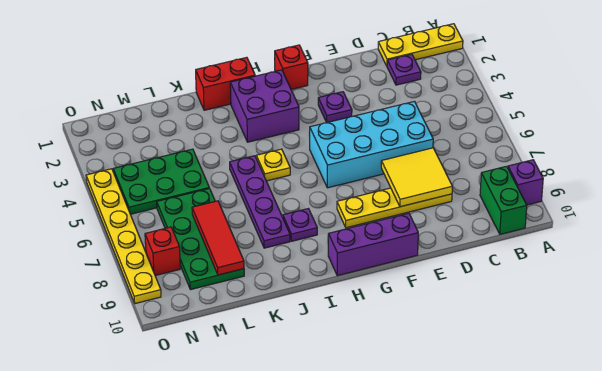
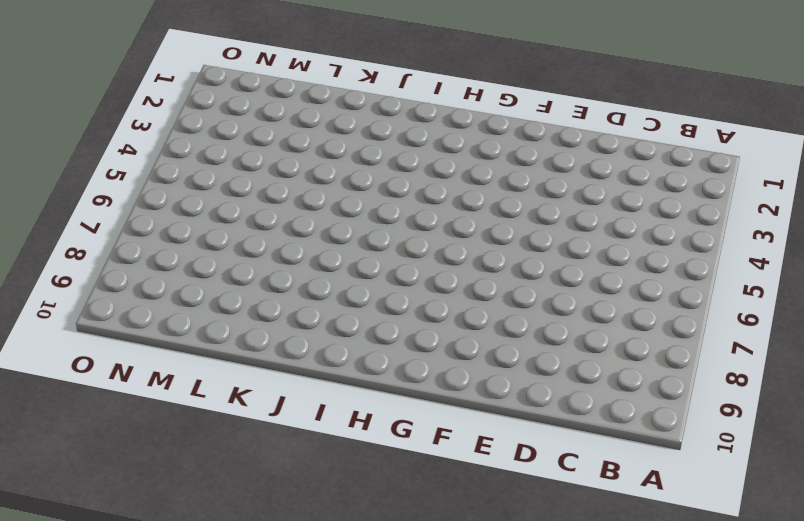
none -> yellow 1x3 plate [378,24,463,66]
none -> purple 1x1 brick [508,160,543,205]
none -> green 1x2 brick [480,166,527,234]

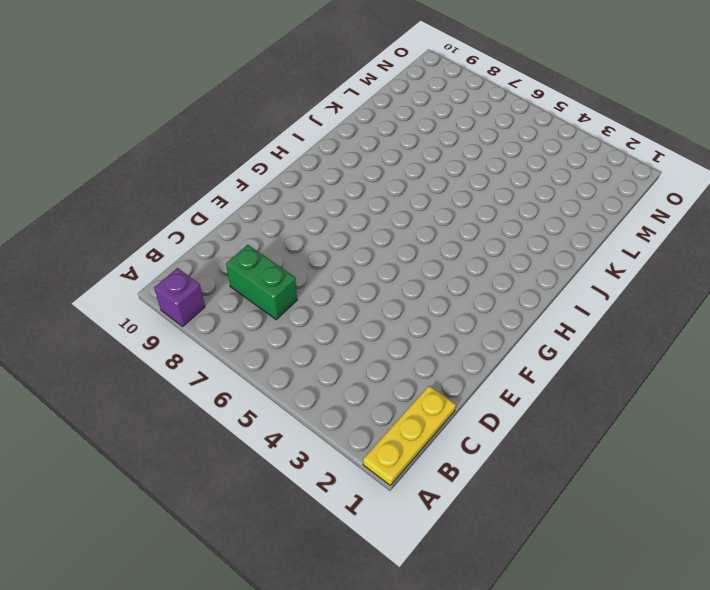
green 1x2 brick [226,245,297,319] -> green 1x2 brick moved to [480,166,527,234]
none -> purple 1x1 plate [387,54,421,85]
none -> cyan 2x4 brick [310,101,433,188]
none -> yellow 1x4 plate [337,188,452,228]

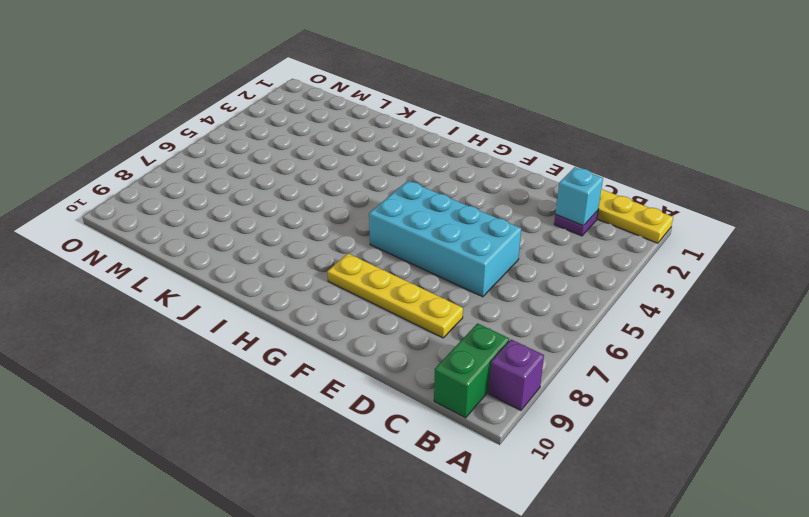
cyan 1x1 brick [555,167,603,226] -> none
none -> purple 1x1 plate [318,92,352,123]
none -> purple 1x3 brick [328,213,418,276]
none -> red 1x1 brick [275,45,308,89]

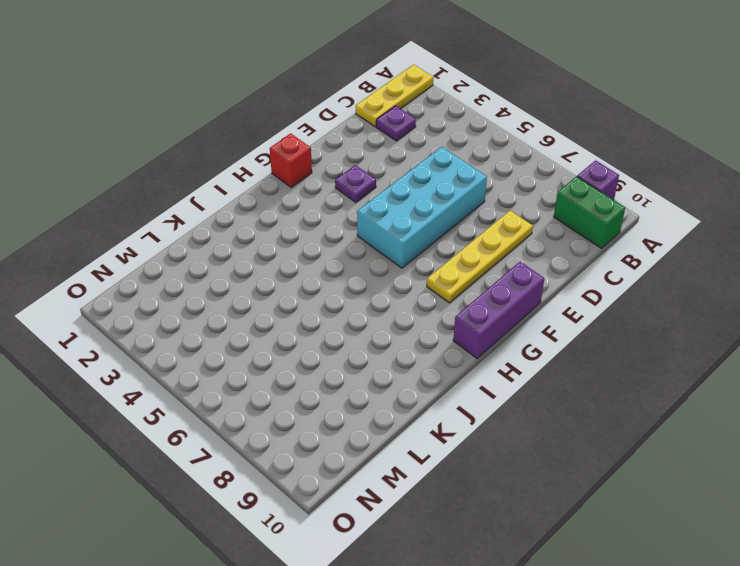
none -> purple 2x2 brick [230,70,299,142]
none -> red 1x2 brick [196,57,255,110]
none -> yellow 1x1 plate [256,149,290,181]

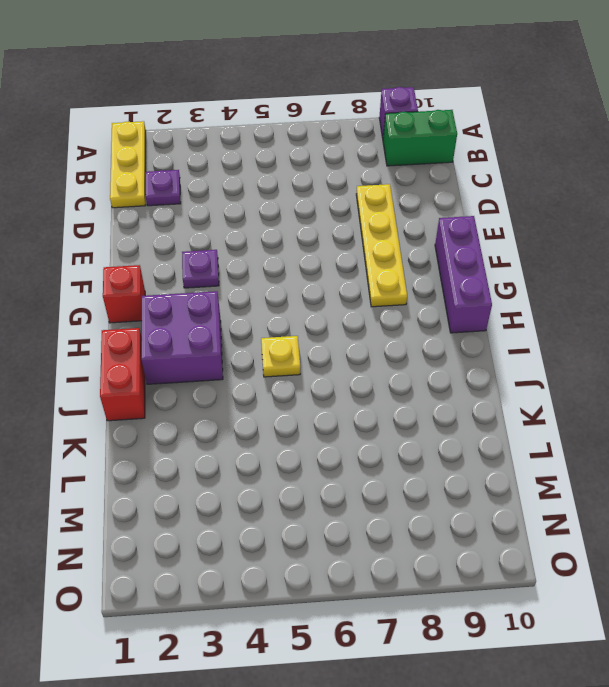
none -> cyan 2x4 brick [310,101,433,188]
none -> purple 1x1 plate [283,209,317,241]
none -> purple 1x4 plate [230,156,290,248]

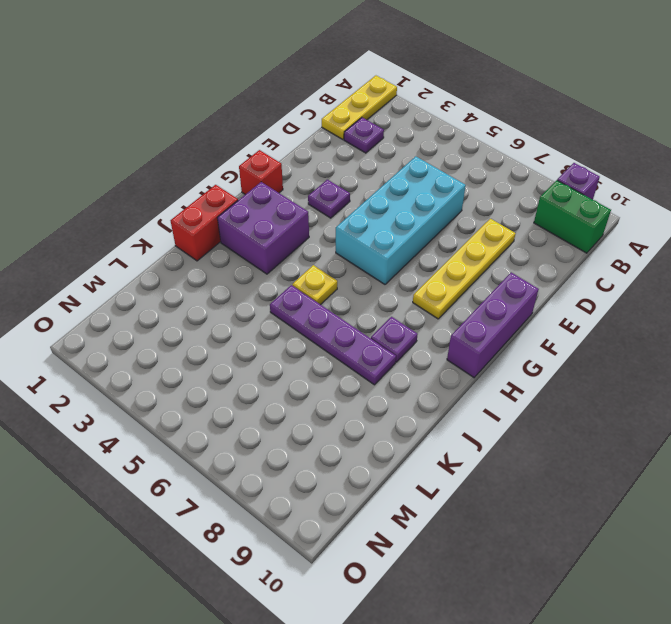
none -> green 2x3 plate [113,149,209,214]
none -> green 2x4 plate [157,189,244,290]
none -> red 1x1 brick [145,227,180,276]

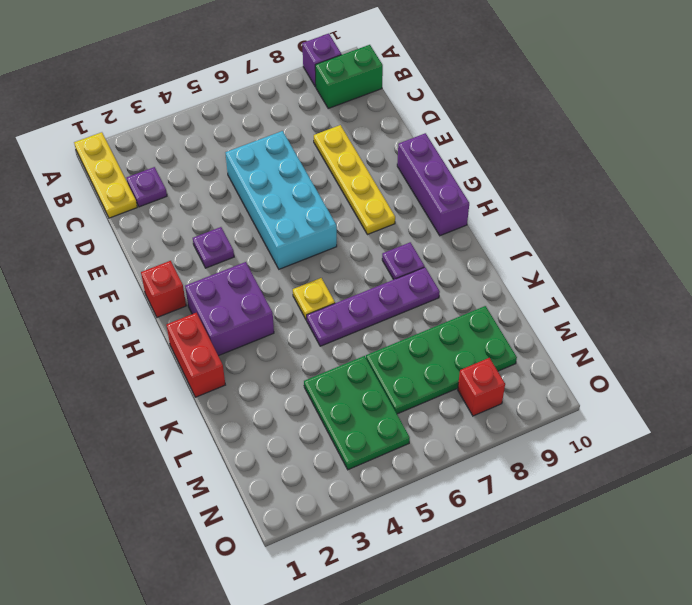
none -> yellow 1x6 plate [86,169,161,304]
none -> yellow 2x2 tile [381,148,452,207]
none -> red 1x3 tile [192,201,244,275]

